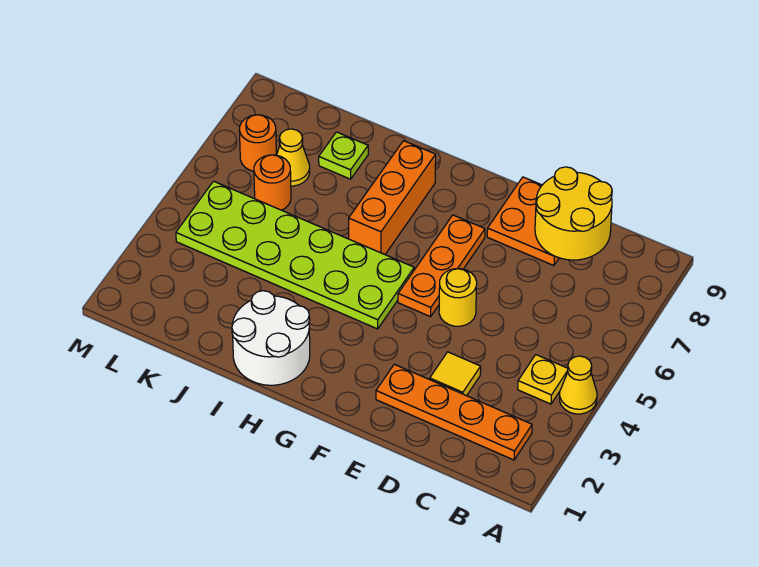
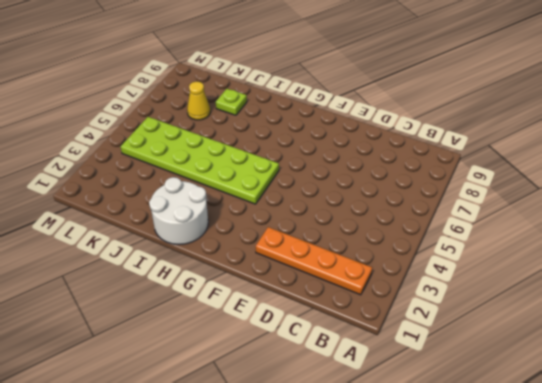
none -> yellow 1x1 cone [560,356,597,414]
none -> yellow 1x1 plate [518,355,568,404]
none -> yellow 1x1 tile [430,352,481,396]

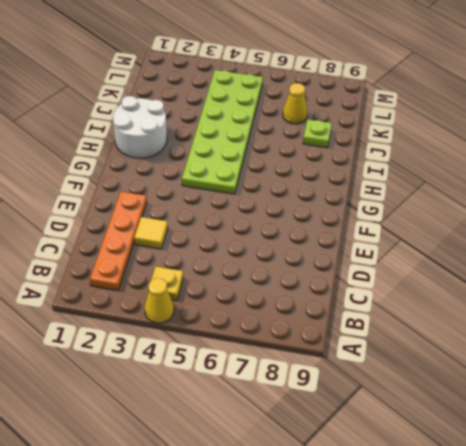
none -> orange 2x2 plate [487,177,559,266]
none -> yellow 1x1 round brick [439,269,477,326]
none -> orange 1x3 plate [398,215,485,317]

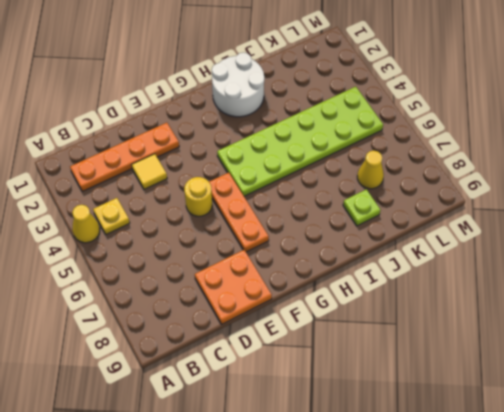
none -> orange 1x3 brick [349,141,436,254]
none -> orange 1x1 round brick [254,155,291,210]
none -> orange 1x1 round brick [239,115,276,171]

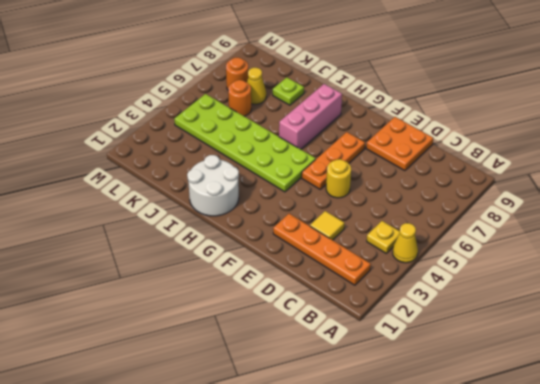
pink 1x3 brick [279,84,342,149] -> orange 1x3 brick [349,141,436,254]
none -> yellow 2x2 round brick [535,167,612,260]

